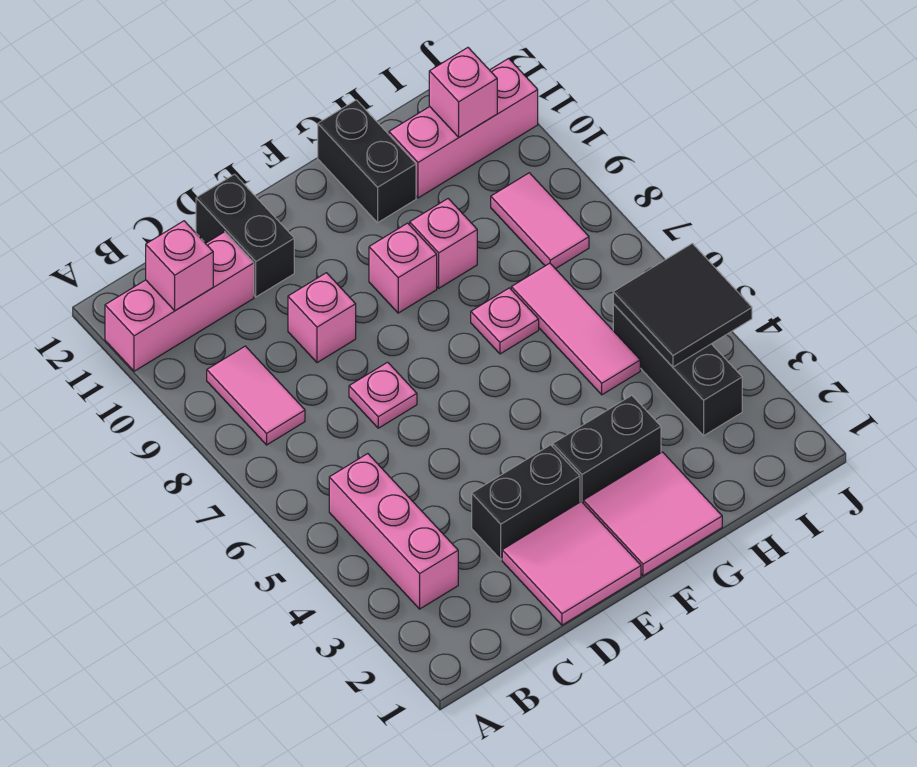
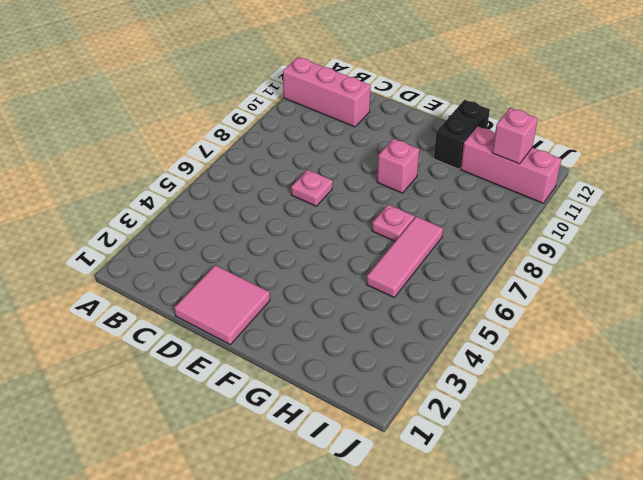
none -> pink 1x3 brick [329,454,458,609]
none -> pink 1x2 tile [207,346,305,445]
none -> black 1x2 brick [472,445,580,559]

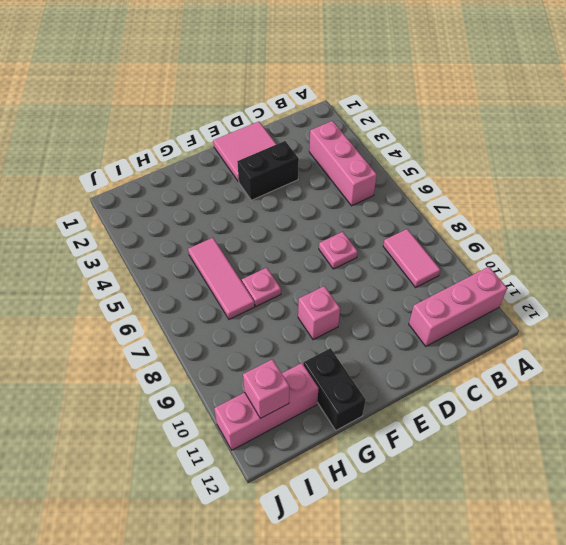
none -> pink 1x1 brick [288,273,356,363]
none -> black 1x2 brick [196,174,294,297]
none -> pink 2x2 tile [583,452,722,576]

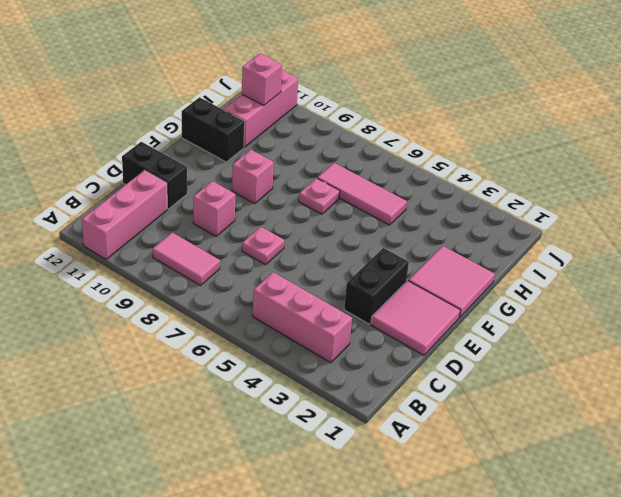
none -> black 1x2 brick [553,395,661,503]
none -> pink 1x1 brick [410,199,477,288]
none -> black 1x3 brick [613,304,742,436]

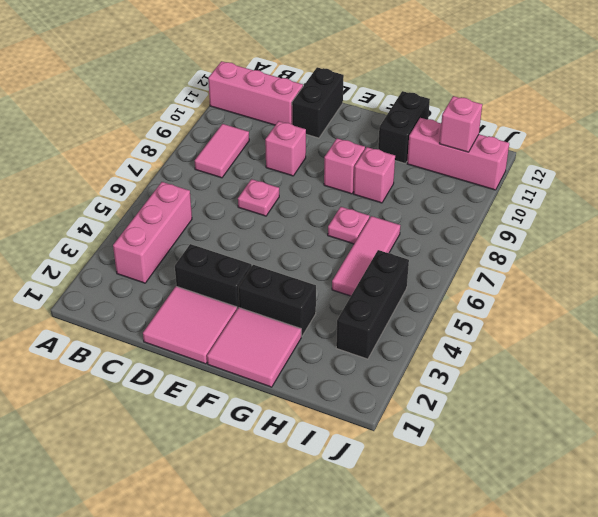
none -> pink 1x2 tile [491,173,589,269]
none -> pink 1x1 brick [146,221,213,311]
none -> black 2x2 tile [613,243,752,367]

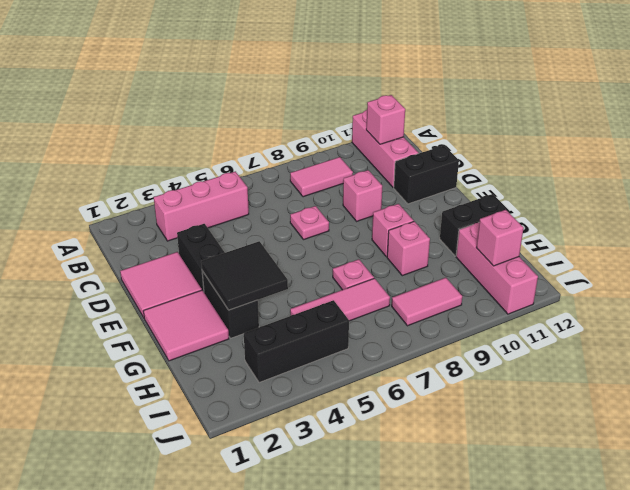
black 2x2 tile [201,241,288,310] -> black 2x2 tile moved to [613,243,752,367]

